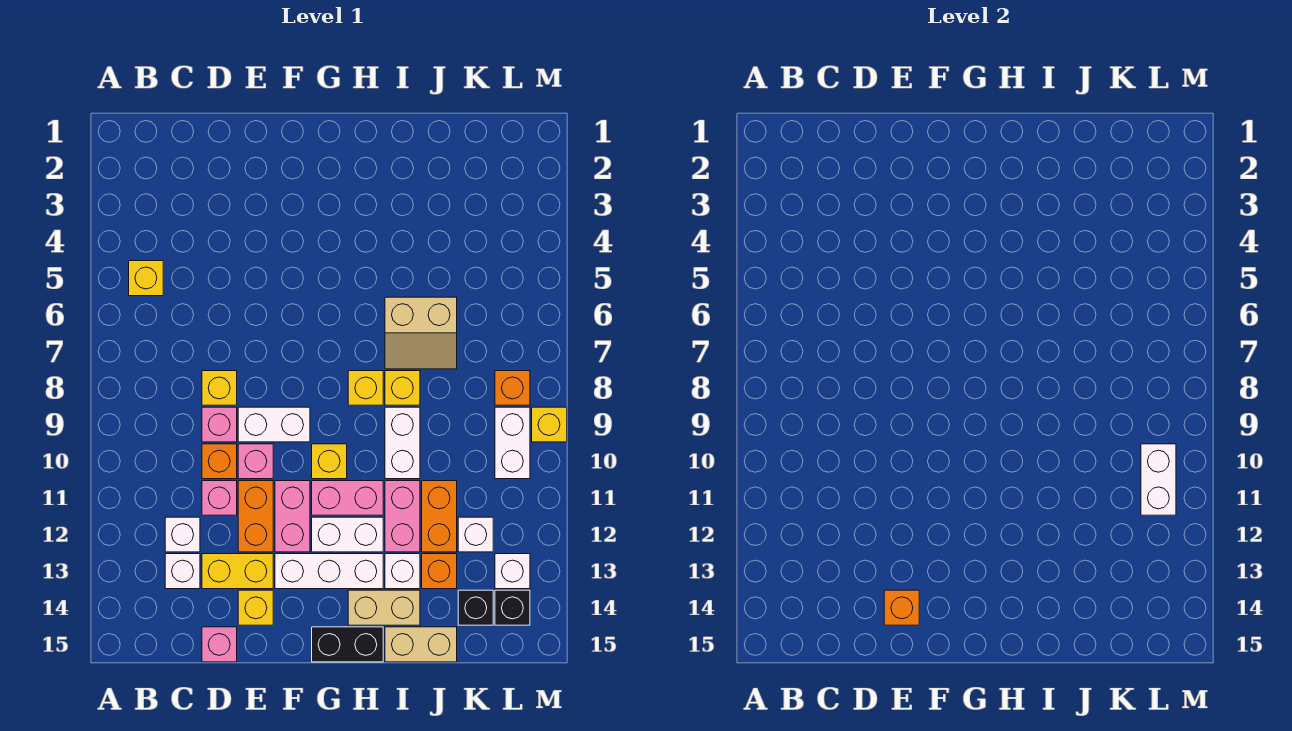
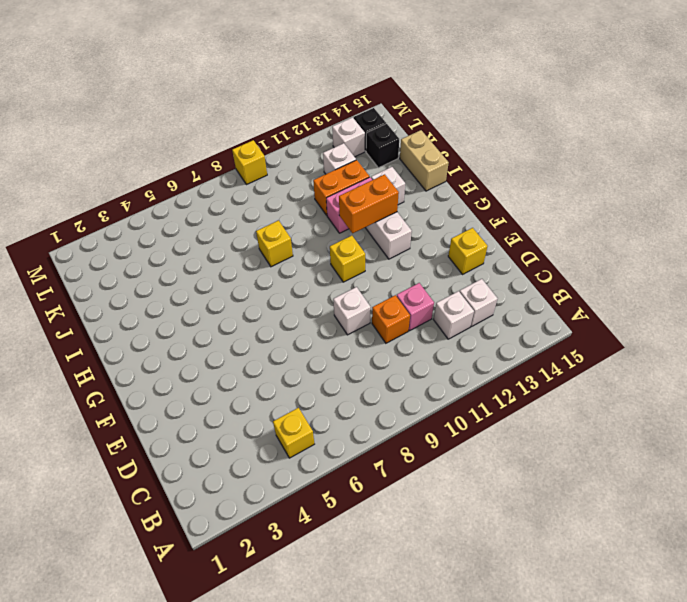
white 1x1 brick [333,287,371,335] -> white 1x2 brick [238,407,310,442]
orange 1x2 brick [339,174,399,233] -> orange 1x2 brick moved to [238,481,273,552]
none -> yellow 1x1 brick [202,371,237,405]
none -> pink 1x1 brick [202,407,237,442]
none -> yellow 1x2 brick [202,554,273,589]
none -> pink 1x1 brick [202,627,237,662]

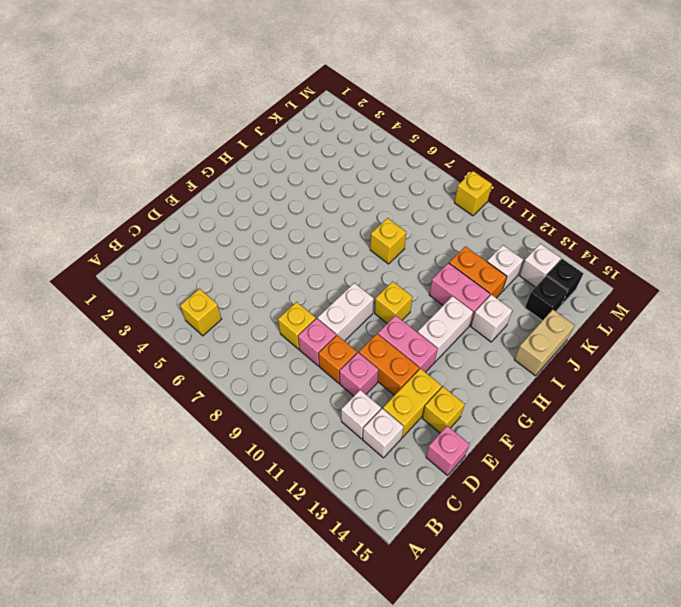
none -> pink 1x1 brick [238,444,273,479]
none -> white 1x3 brick [275,554,383,589]
none -> pink 1x2 brick [312,481,383,515]
none -> black 1x2 brick [312,627,383,662]

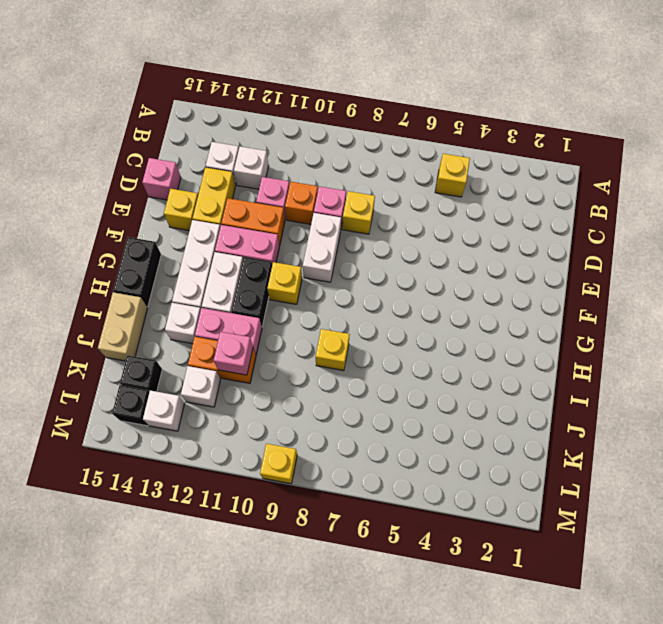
black 1x2 brick [231,257,272,326] -> pink 1x2 brick [312,481,383,515]
pink 1x1 brick [214,332,253,375] -> pink 1x1 brick moved to [238,444,273,479]
none -> yellow 1x1 brick [348,371,383,405]
none -> tan 1x2 brick [348,590,420,625]
none -> tan 2x2 slope [385,297,457,369]
none -> white 1x2 brick [385,407,420,479]

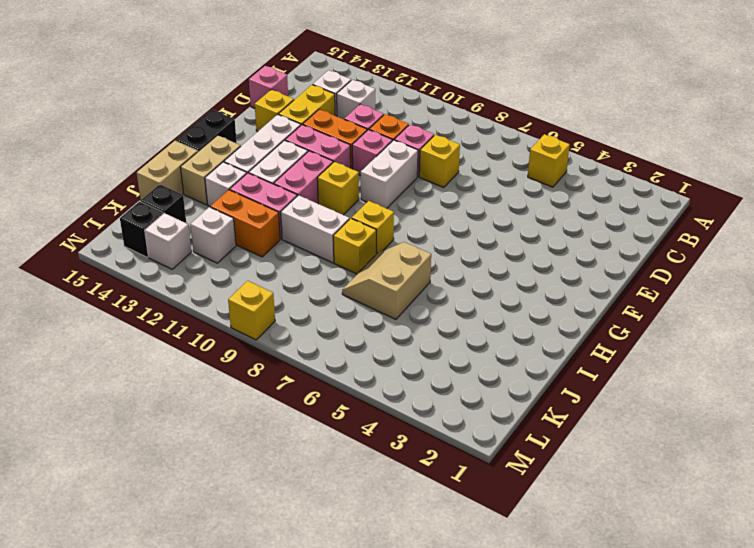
none -> orange 1x1 brick [422,554,457,589]
none -> orange 1x1 brick [495,371,530,405]
none -> white 1x2 brick [495,407,530,479]
none -> orange 1x1 brick [884,590,919,625]

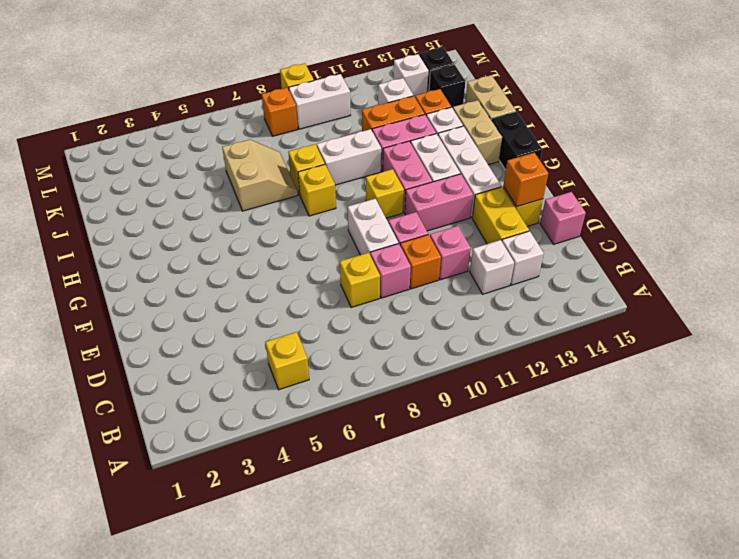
none -> orange 1x2 brick [238,481,273,552]
none -> white 1x2 brick [1141,444,1176,515]

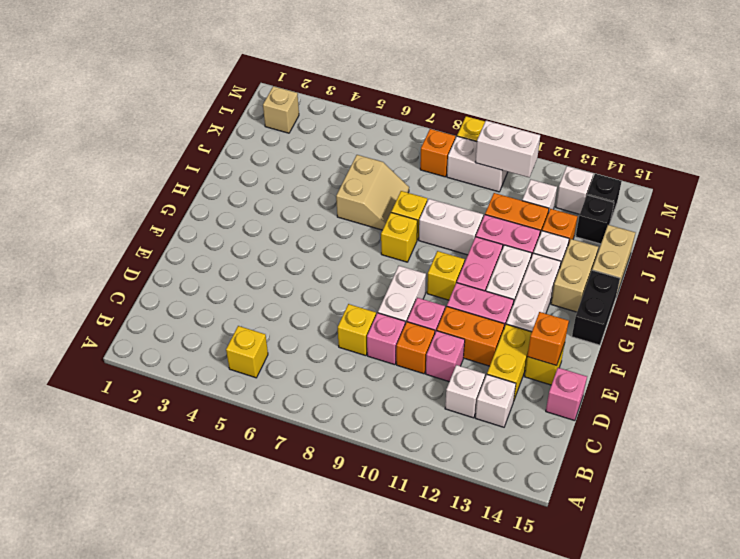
tan 1x1 brick [263,86,299,133] -> none

